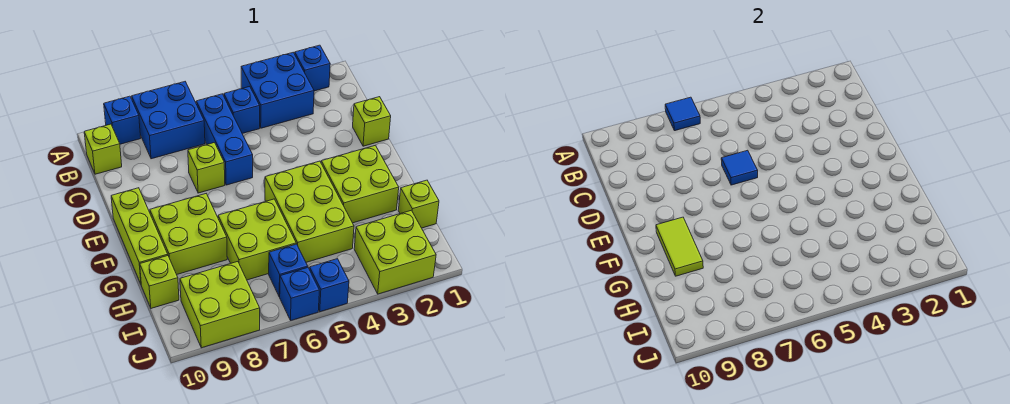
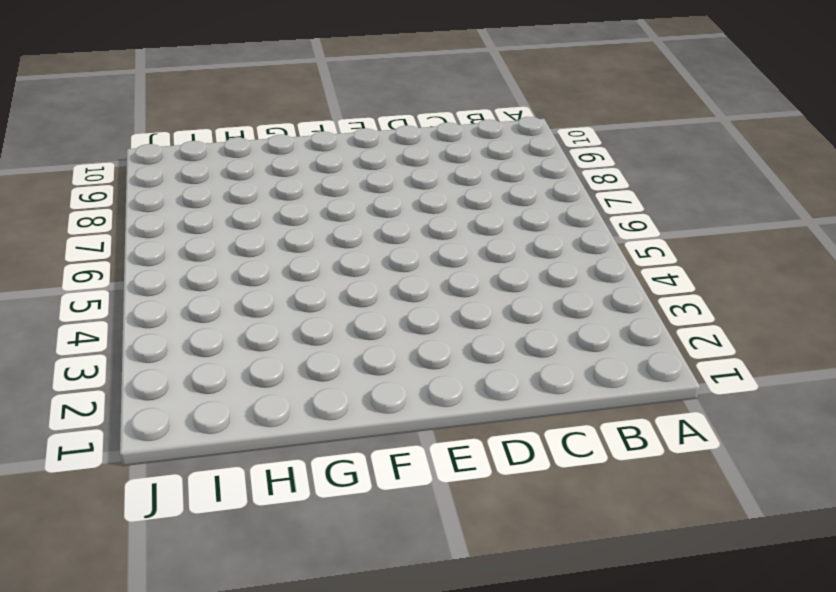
none -> blue 1x1 brick [295,45,330,91]
none -> blue 2x2 brick [241,53,314,128]
none -> blue 2x2 brick [132,82,205,159]

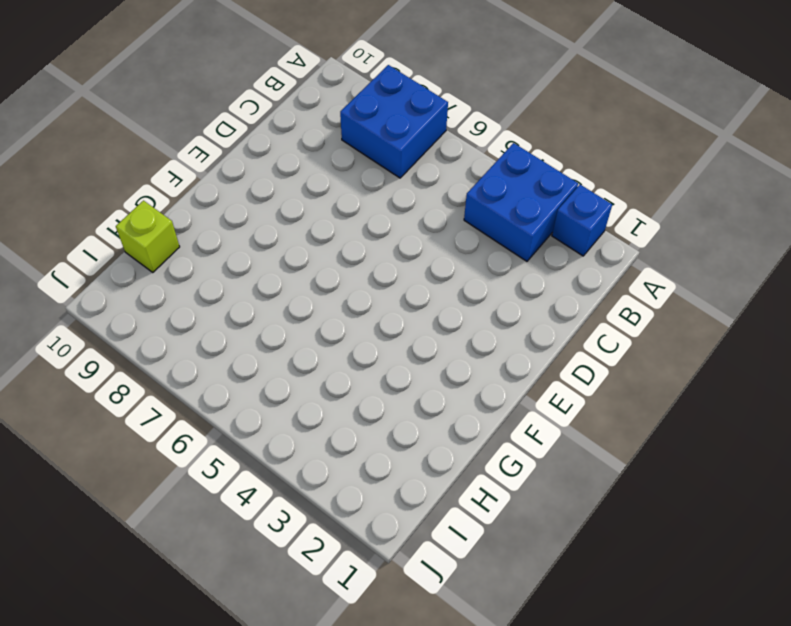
none -> blue 1x1 brick [104,96,141,144]
none -> blue 1x1 brick [224,86,260,134]
none -> blue 1x3 brick [196,94,253,185]

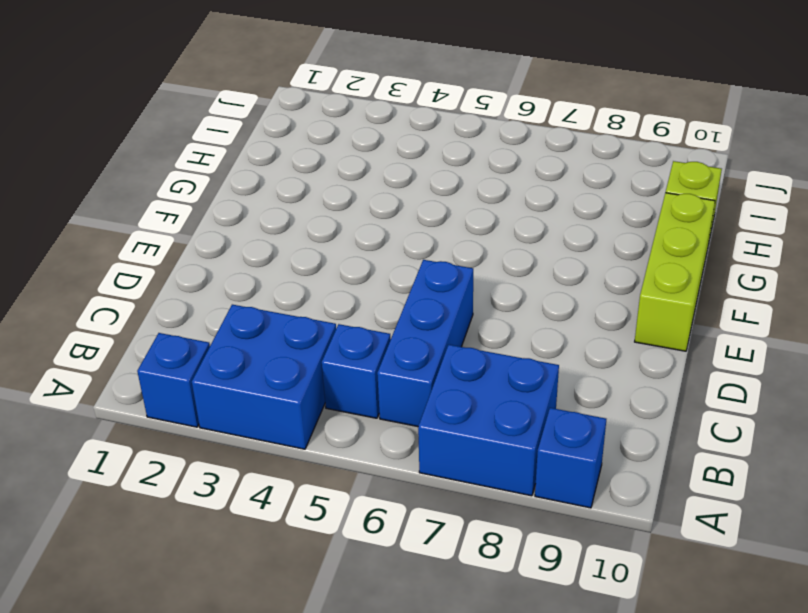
none -> lime 1x1 brick [84,124,122,174]
none -> lime 1x1 brick [353,97,391,146]
none -> lime 1x1 brick [188,143,225,193]

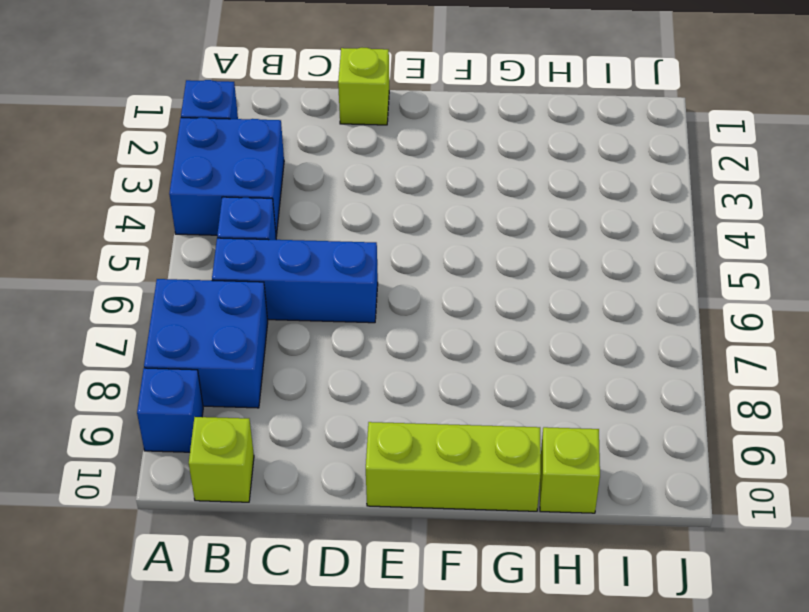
none -> lime 1x1 brick [188,143,225,193]
none -> lime 2x2 brick [321,145,399,223]
none -> lime 2x3 brick [265,161,354,262]

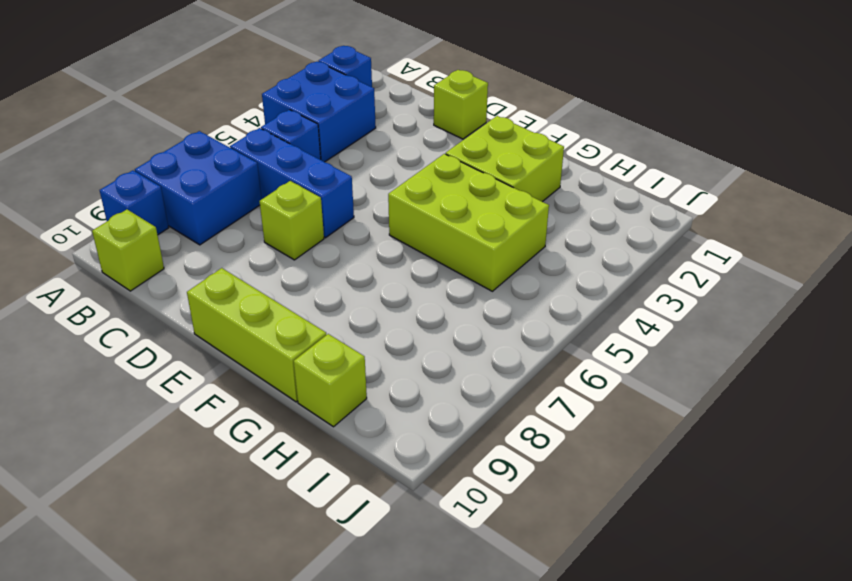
none -> lime 2x2 brick [150,194,227,275]
none -> lime 2x2 brick [218,199,296,280]
none -> lime 1x1 brick [398,180,439,228]

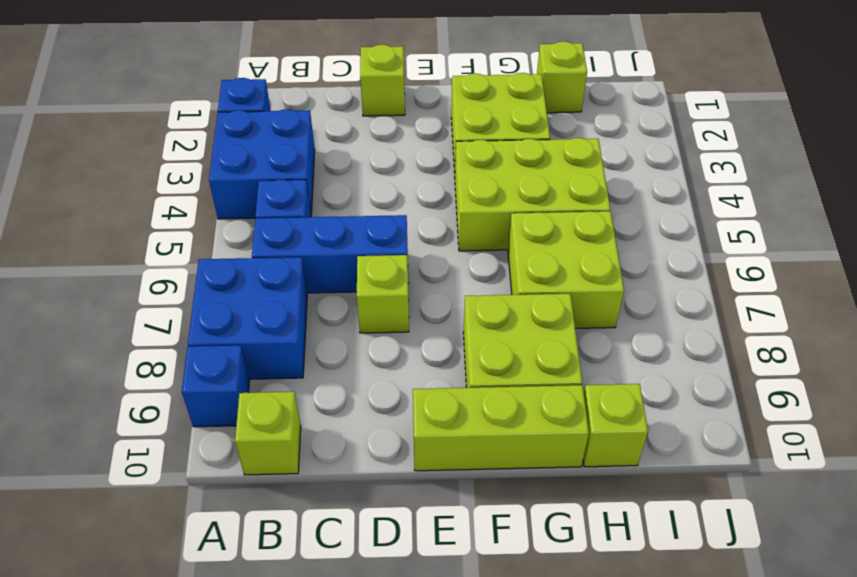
none -> lime 2x2 brick [354,210,436,294]
none -> blue 1x1 brick [269,244,308,297]
none -> lime 2x2 brick [180,262,260,348]

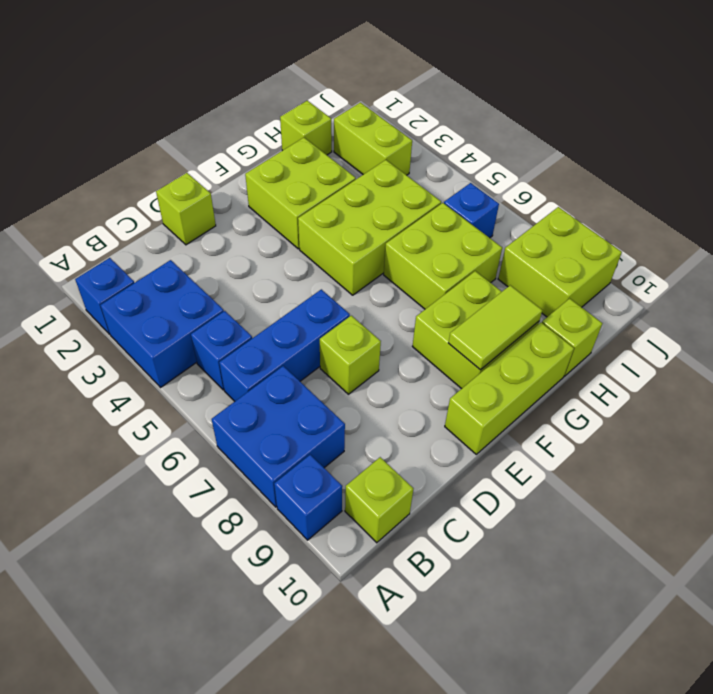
lime 1x2 brick [334,102,412,175] -> lime 2x2 brick [354,210,436,294]
none -> blue 1x1 brick [310,259,349,312]
none -> blue 1x1 brick [280,268,319,320]
none -> blue 1x1 tile [665,97,700,131]

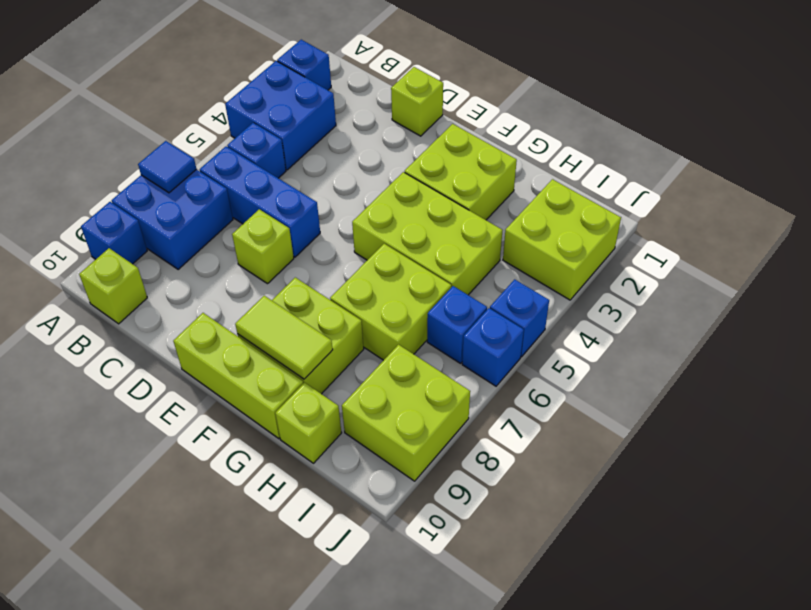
none -> lime 1x1 brick [398,180,439,228]
none -> blue 1x1 tile [721,150,758,185]

